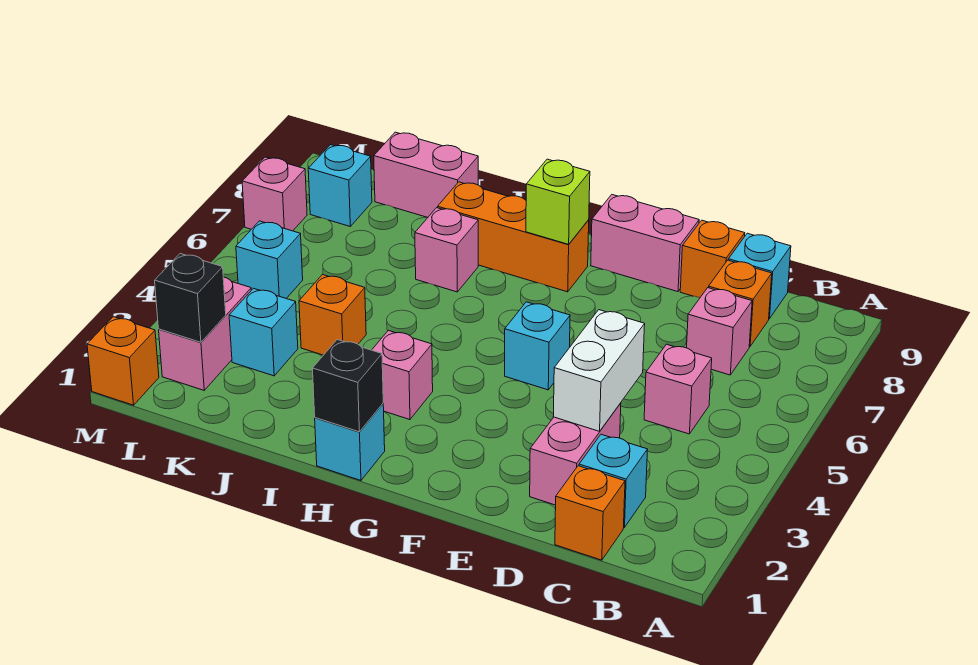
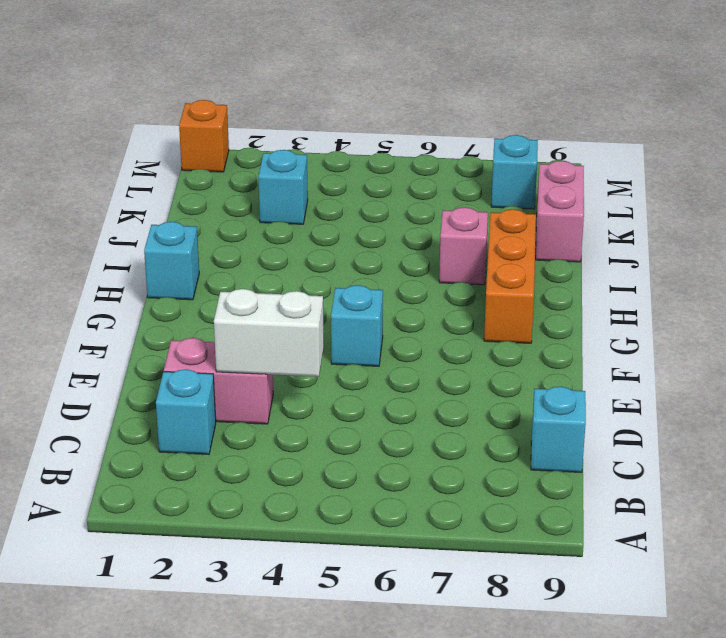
none -> orange 1x1 brick [555,466,625,560]
none -> pink 1x1 brick [644,344,712,434]
none -> pink 1x1 brick [687,288,752,375]

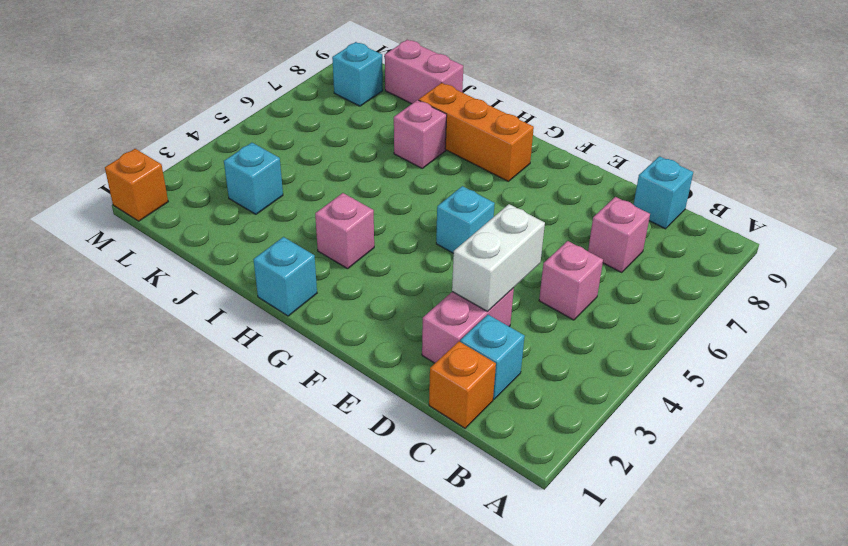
none -> orange 1x1 brick [708,260,772,347]
none -> orange 1x1 brick [680,220,745,298]
none -> pink 1x2 brick [591,195,699,292]

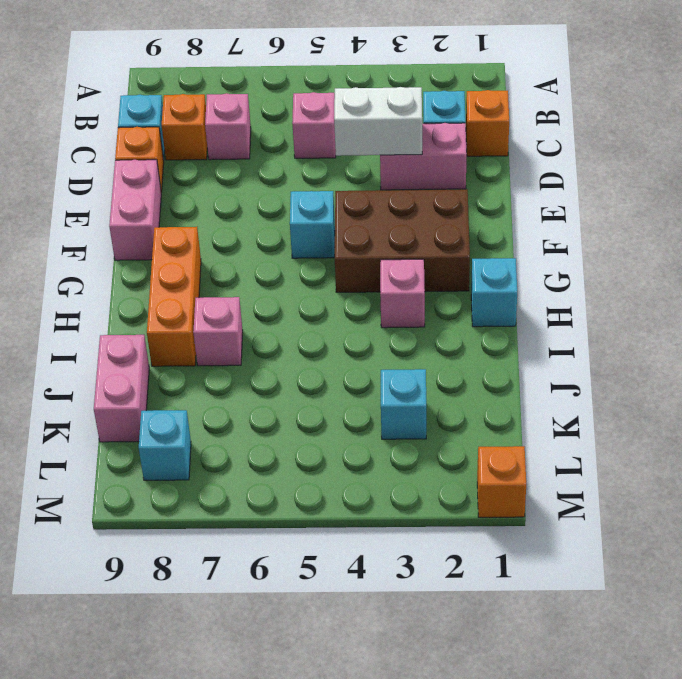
brown 2x3 brick [335,189,470,292] -> none
none -> orange 1x1 brick [299,275,366,355]
none -> pink 1x2 brick [159,277,251,390]
none -> cyan 1x1 brick [236,221,303,298]

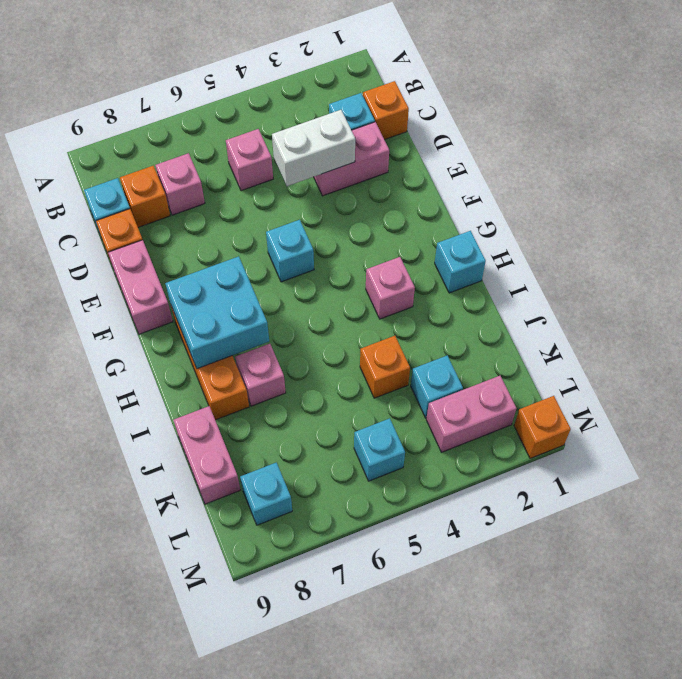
cyan 2x2 brick [165,256,269,369] -> lime 1x1 brick [526,159,590,244]
none -> pink 1x1 brick [242,157,307,231]
none -> black 1x1 brick [313,340,383,432]
none -> black 1x1 brick [155,254,226,342]

